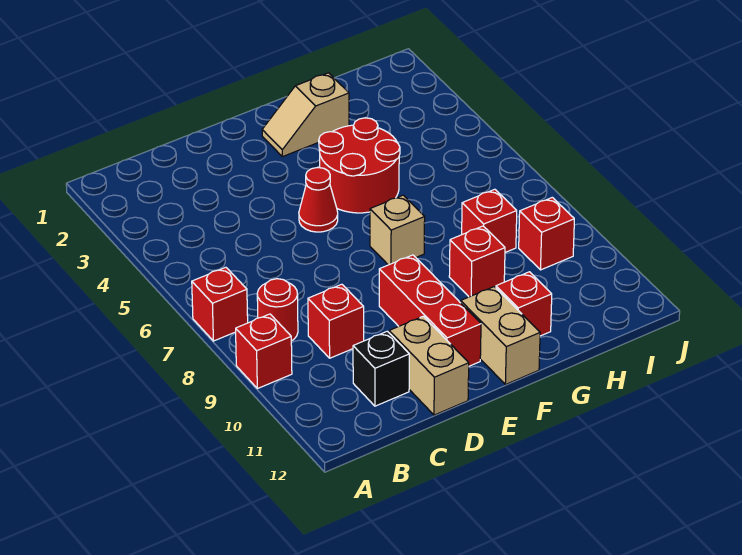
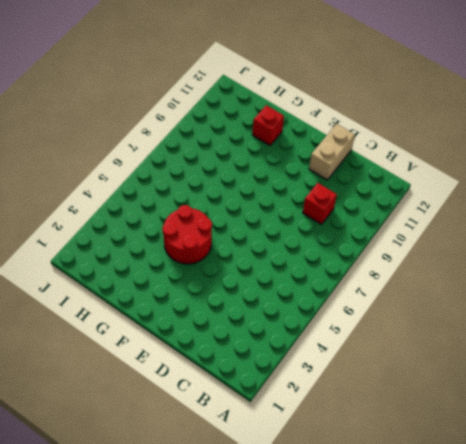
none -> red 1x1 brick [192,267,248,341]
none -> red 1x1 brick [236,314,292,389]
none -> red 1x1 round brick [257,279,298,341]

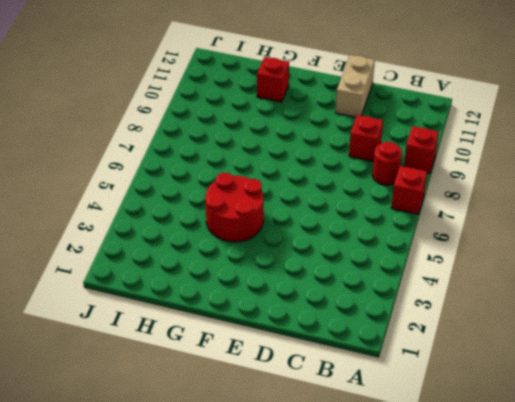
none -> black 1x1 brick [353,331,409,406]
none -> red 1x1 cone [299,167,338,232]
none -> red 1x3 brick [379,255,481,366]

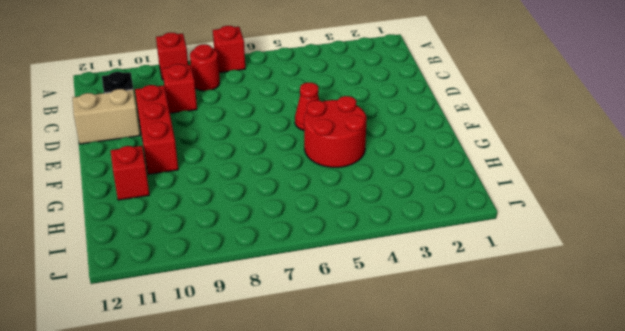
red 1x3 brick [135,85,178,174] -> red 1x3 brick turned to [379,255,481,366]
none -> tan 1x2 slope [262,73,349,157]
none -> tan 1x1 brick [370,195,425,265]
none -> tan 1x2 brick [461,287,540,385]

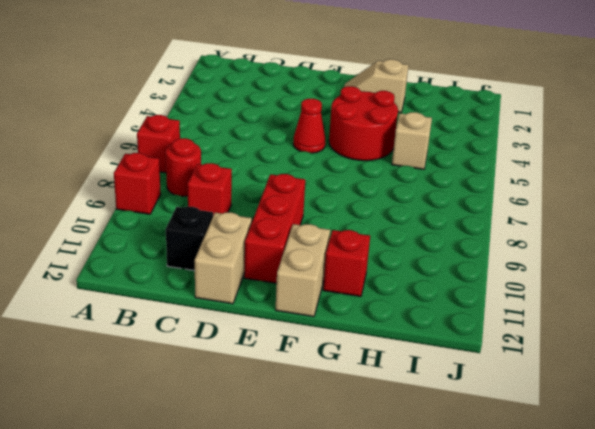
tan 1x1 brick [392,112,432,169] -> tan 1x1 brick moved to [370,195,425,265]
none -> red 1x1 brick [449,226,505,297]
none -> red 1x1 brick [462,189,517,252]
none -> red 1x1 brick [519,197,574,270]

